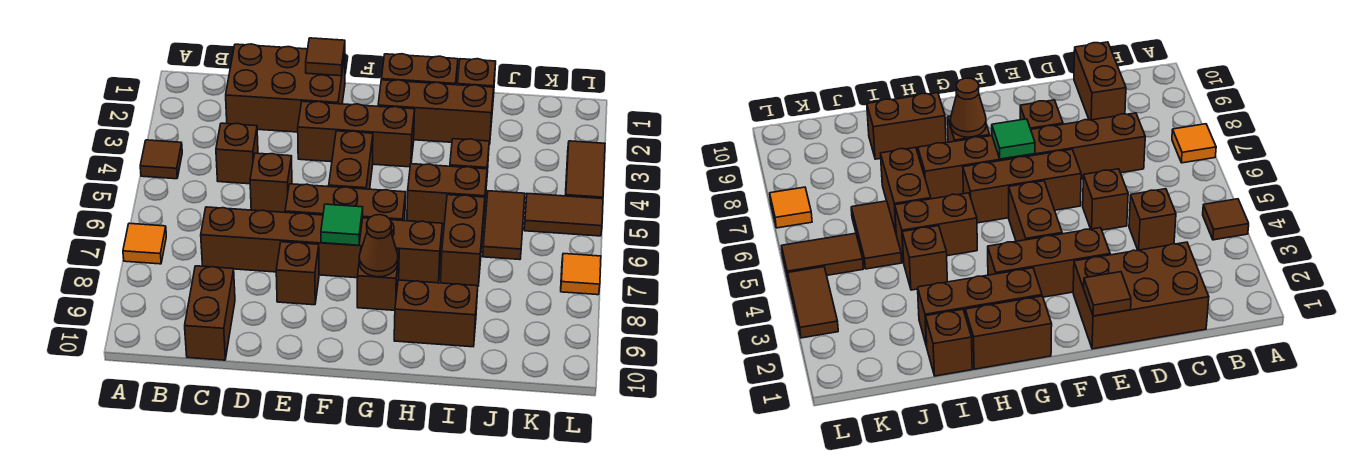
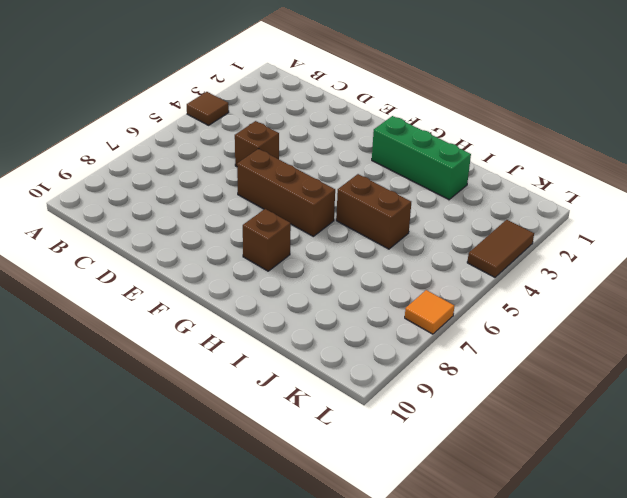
green 1x3 brick [372,116,471,200] -> brown 1x3 brick [378,80,494,145]
none -> orange 1x1 tile [123,223,166,264]
none -> brown 2x3 brick [226,44,345,132]
none -> brown 1x1 brick [216,123,258,184]

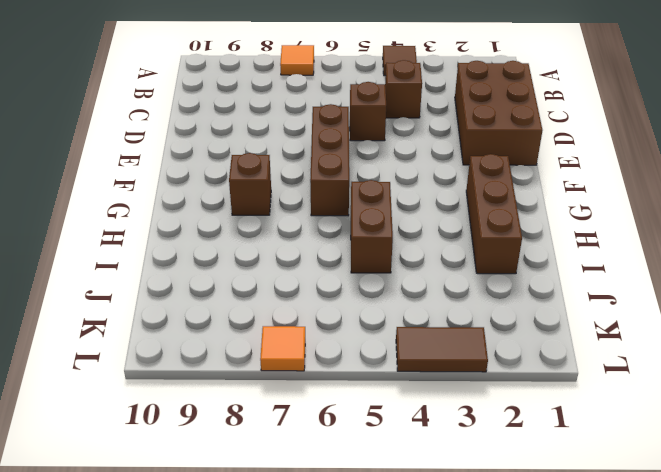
none -> brown 1x6 brick [201,207,442,283]
none -> brown 1x2 brick [185,266,235,360]
none -> brown 1x3 brick [298,101,415,167]

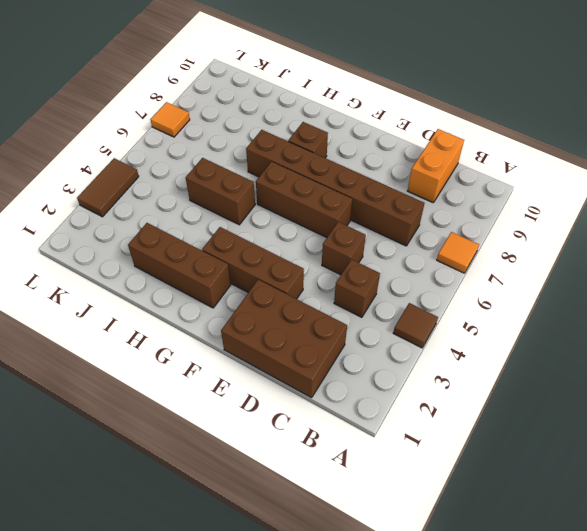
orange 1x2 brick [408,129,464,203] -> brown 1x2 brick [185,266,235,360]
none -> brown 1x1 brick [276,242,319,305]
none -> brown 1x2 brick [329,131,373,189]
none -> brown 1x2 brick [381,54,458,85]

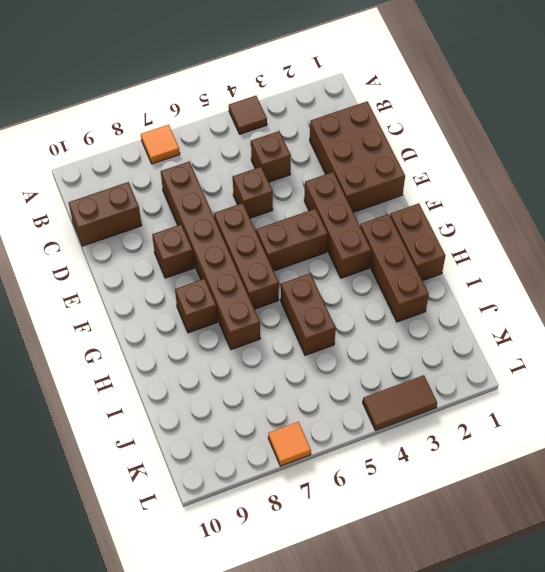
none -> brown 1x2 brick [394,280,478,347]
none -> brown 1x1 brick [457,59,496,110]
none -> brown 1x1 brick [450,139,489,185]

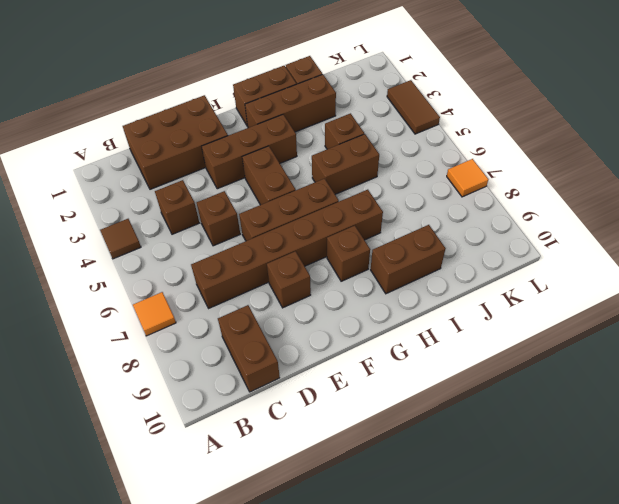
none -> brown 1x2 brick [441,195,485,286]
none -> brown 1x2 tile [483,191,525,260]
none -> brown 1x2 tile [524,194,603,236]

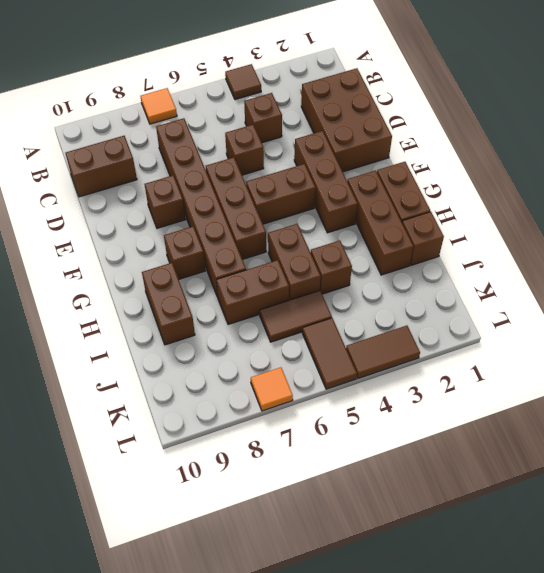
none -> brown 1x1 tile [306,38,345,76]
none -> green 1x1 tile [321,204,363,245]
none -> brown 1x1 cone [359,215,398,277]

